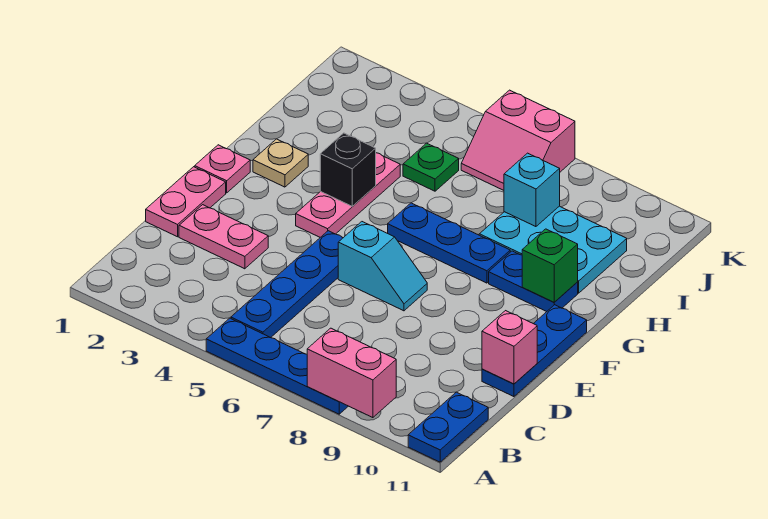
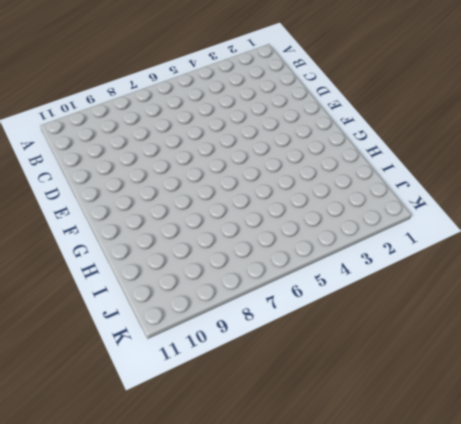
none -> blue 1x4 plate [206,318,348,414]
none -> blue 1x2 plate [408,392,488,462]
none -> blue 1x4 plate [231,231,342,338]

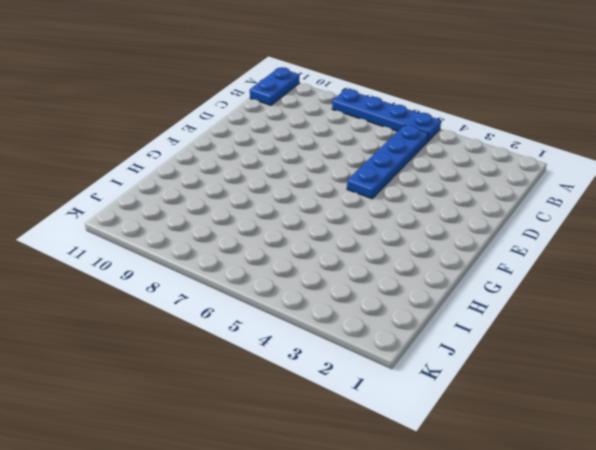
none -> pink 1x2 plate [146,167,226,237]
none -> pink 1x2 plate [179,205,268,269]
none -> blue 1x3 plate [482,305,587,397]

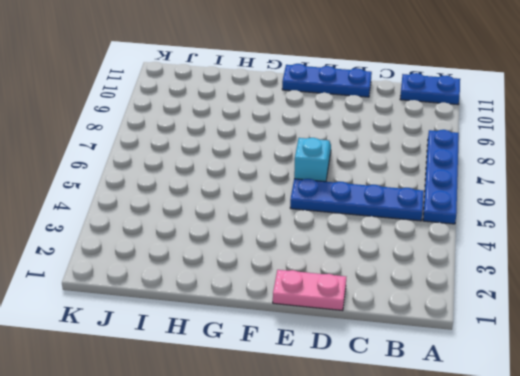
none -> pink 1x2 plate [179,205,268,269]
none -> pink 1x1 plate [195,145,250,193]
none -> pink 1x3 plate [296,153,400,237]

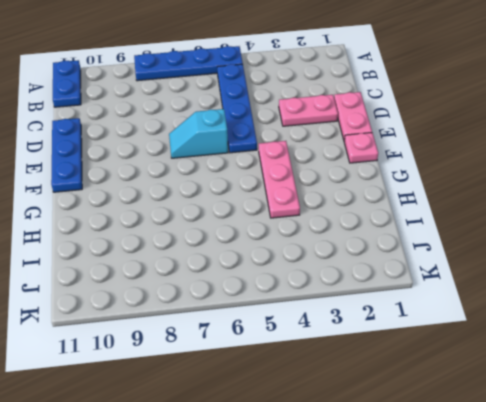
none -> tan 1x1 plate [253,139,308,187]
none -> blue 1x3 plate [388,203,510,283]
none -> blue 1x2 plate [489,251,578,312]

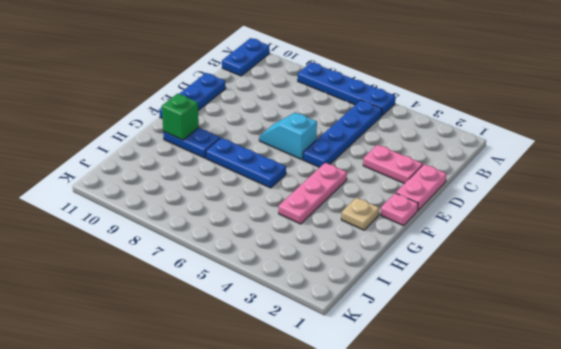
none -> cyan 2x3 plate [479,206,627,293]
none -> green 1x1 plate [403,143,459,191]
none -> pink 2x2 slope [461,90,575,190]

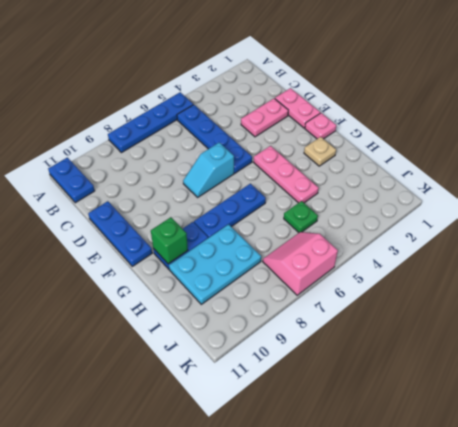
none -> pink 1x2 brick [307,328,396,418]
none -> pink 1x1 brick [482,311,537,384]
none -> black 1x1 brick [320,133,376,206]

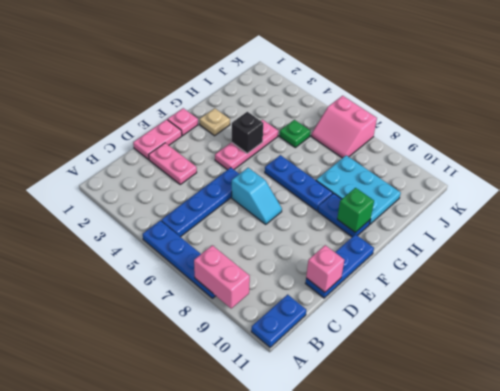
none -> cyan 1x1 brick [504,153,560,227]

